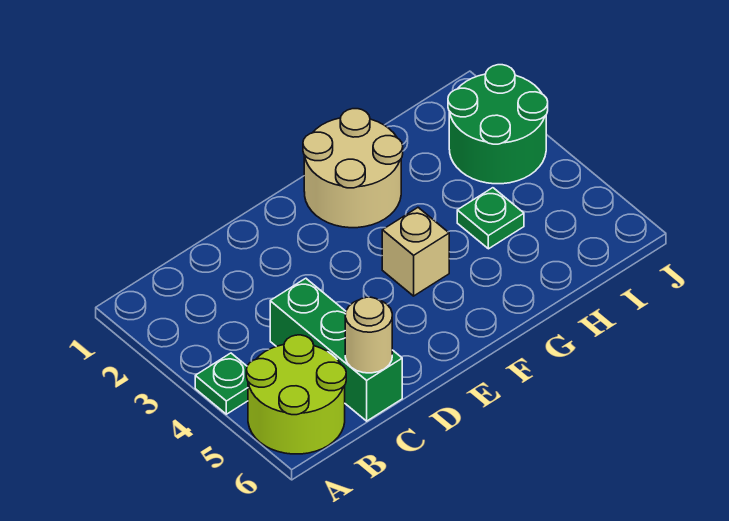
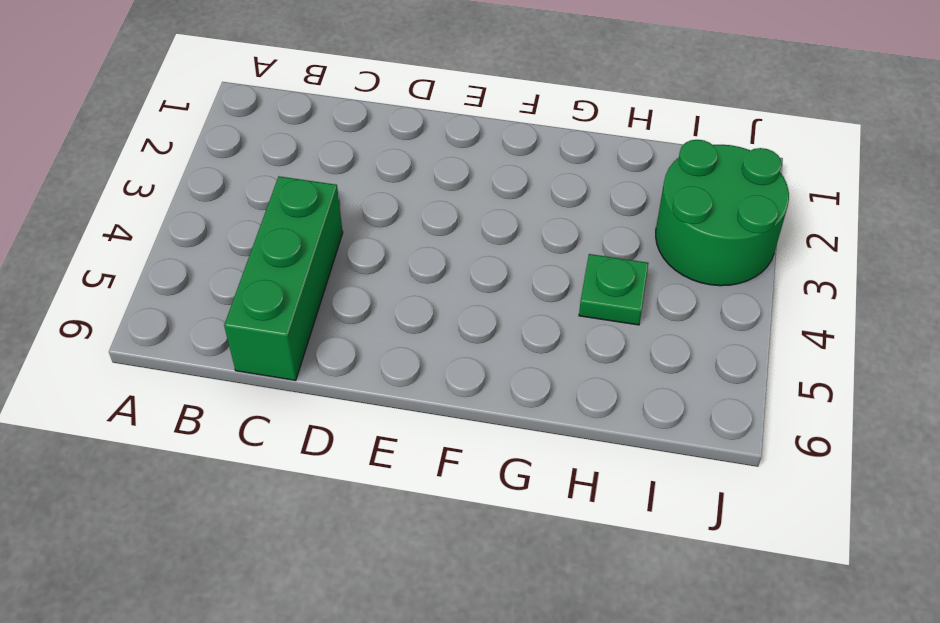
none -> green 1x1 plate [195,353,248,414]
none -> lime 2x2 round brick [246,335,346,454]

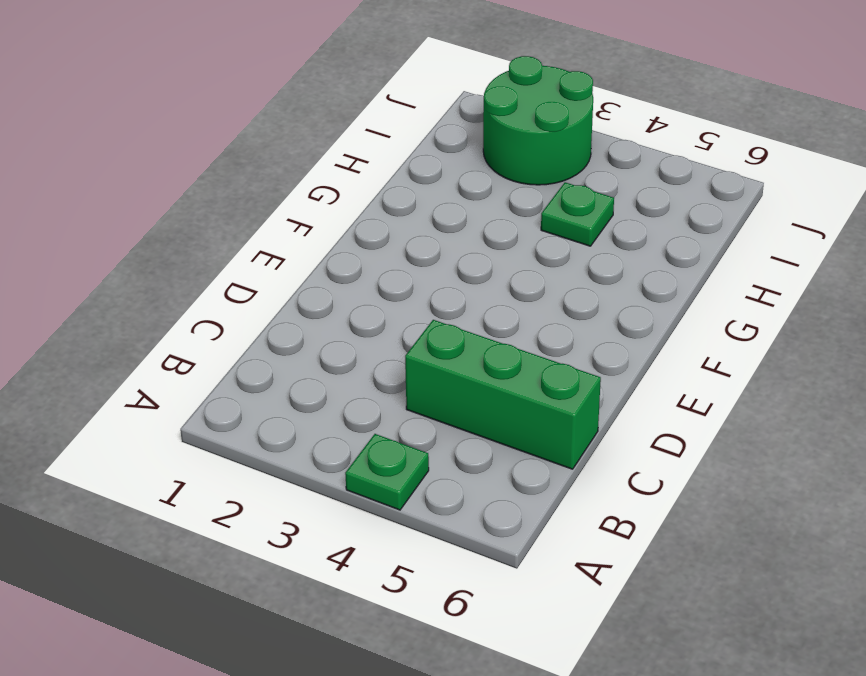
none -> lime 2x2 round brick [246,335,346,454]
none -> tan 2x2 round brick [303,109,403,228]

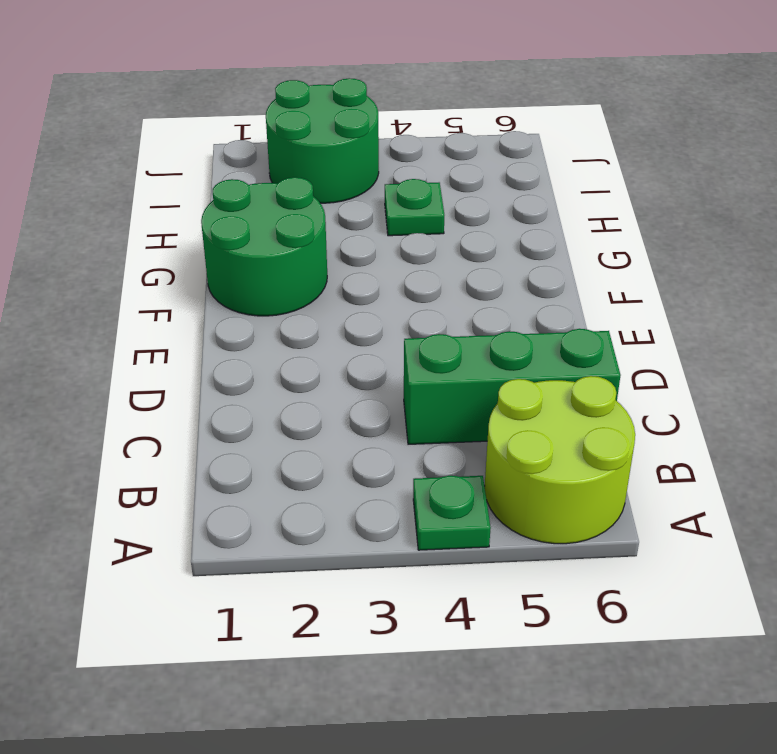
green 2x2 round brick [201,177,327,316] -> tan 2x2 round brick [303,109,403,228]
none -> tan 1x1 brick [382,208,449,296]
none -> tan 1x1 round brick [345,297,392,373]

